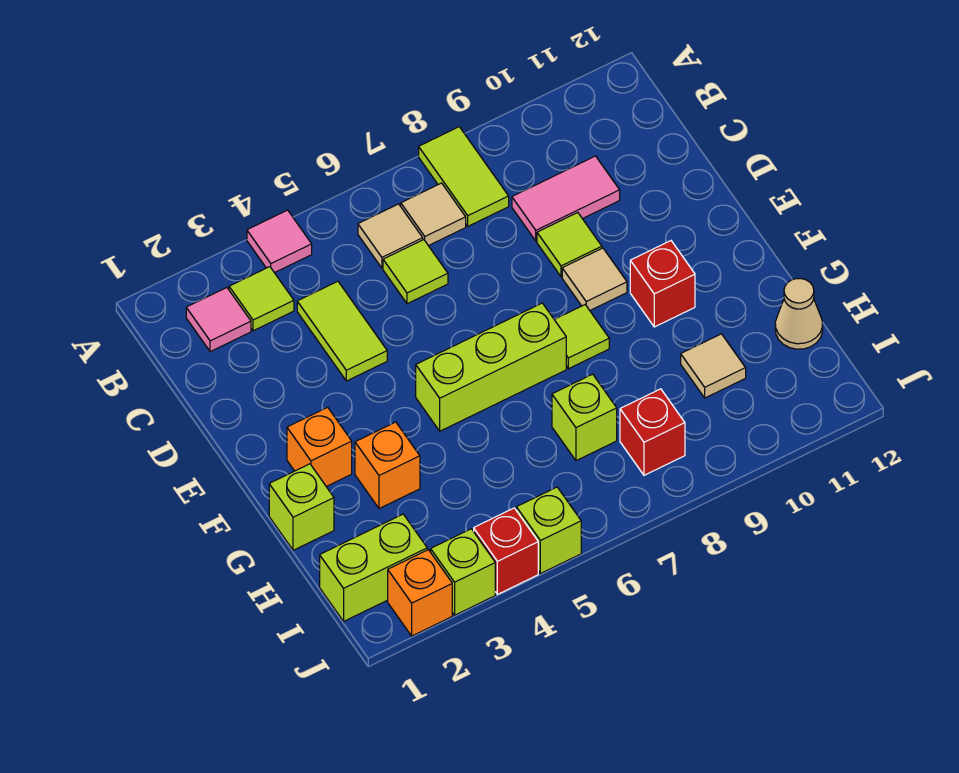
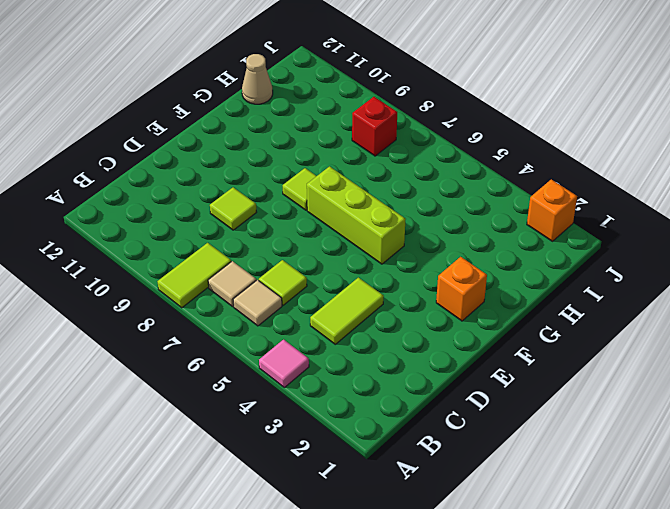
none -> pink 1x1 tile [186,288,251,352]
none -> lime 1x1 tile [229,267,294,331]
none -> pink 1x2 tile [512,156,620,241]

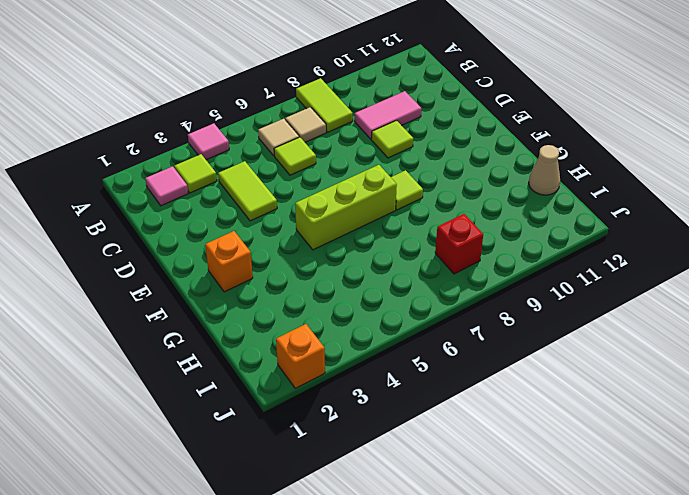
none -> tan 1x1 tile [562,248,627,310]
none -> red 1x1 brick [630,241,695,327]
none -> lime 1x1 brick [269,464,334,550]

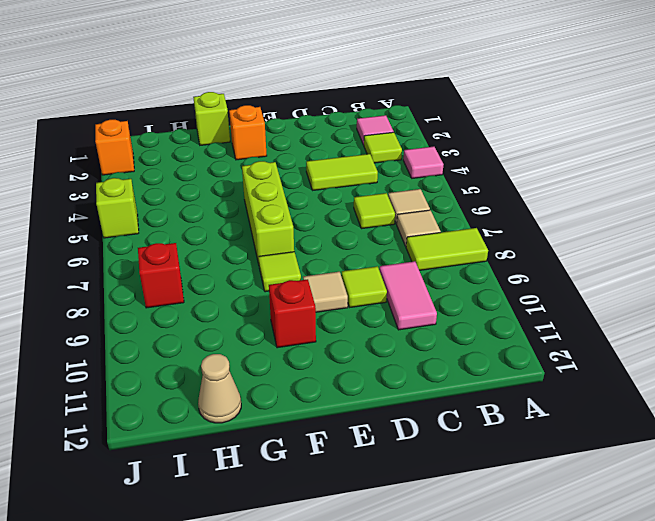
none -> orange 1x1 brick [355,422,420,509]
none -> lime 1x1 brick [552,374,617,461]
none -> tan 1x1 tile [681,334,746,398]

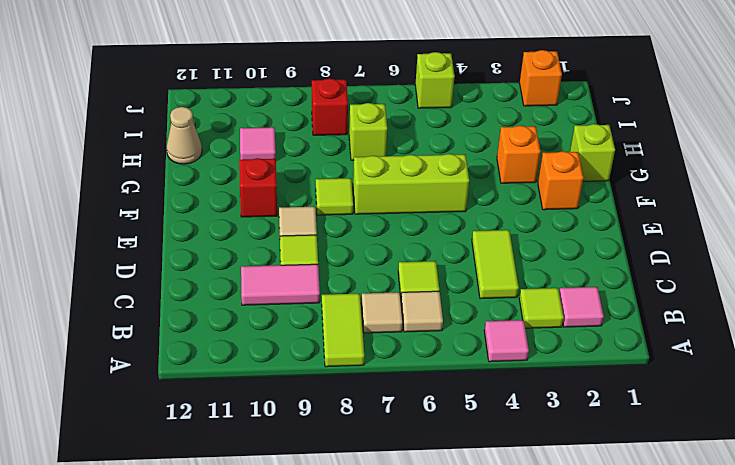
pink 1x1 tile [240,127,276,160] -> tan 1x1 tile [681,334,746,398]
none -> lime 1x2 brick [320,514,427,621]
none -> lime 1x1 brick [431,529,495,615]
none -> red 1x1 brick [474,508,538,594]

